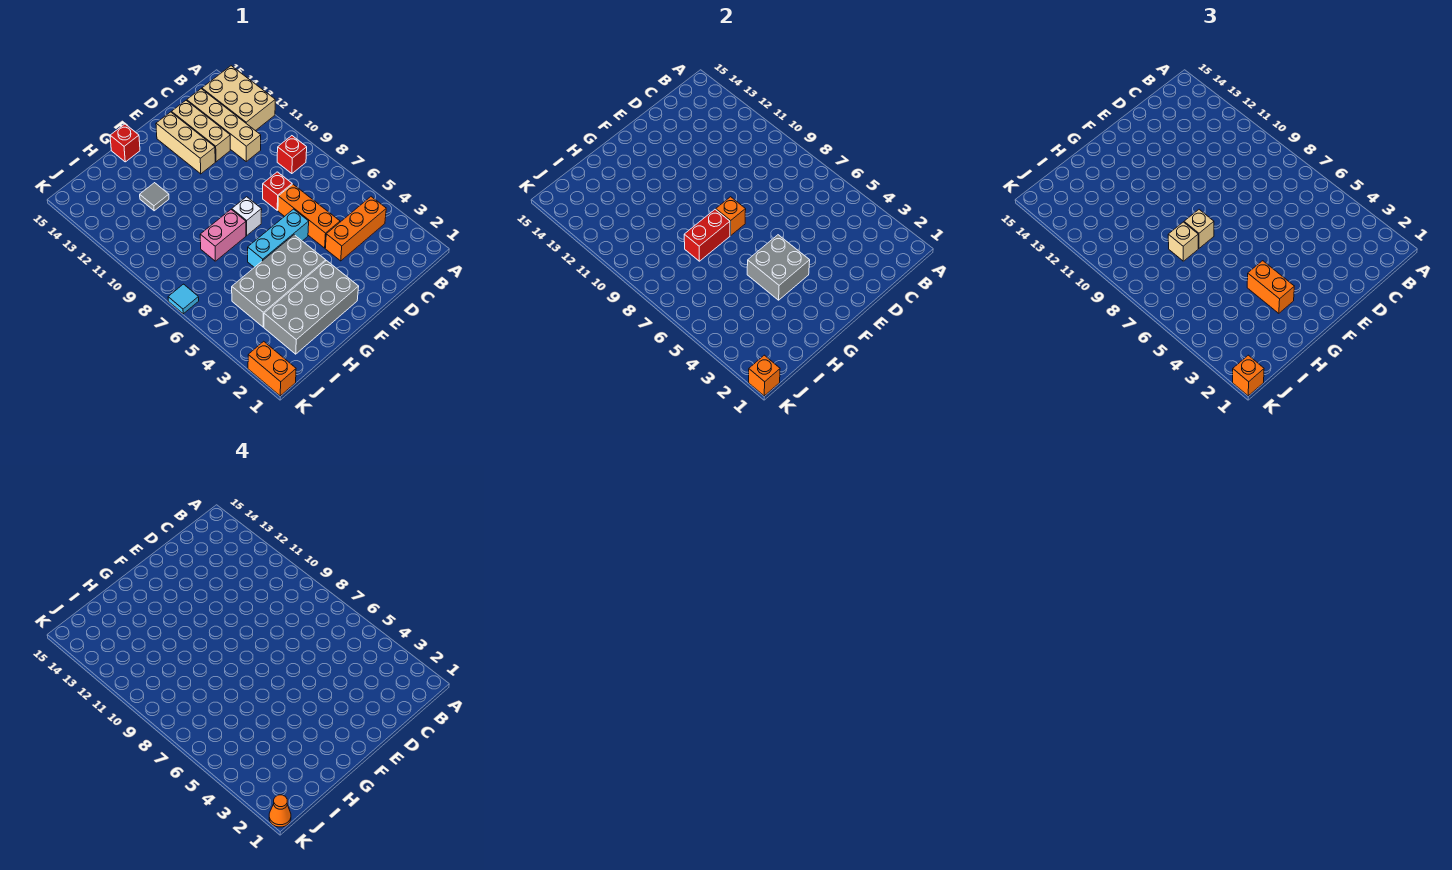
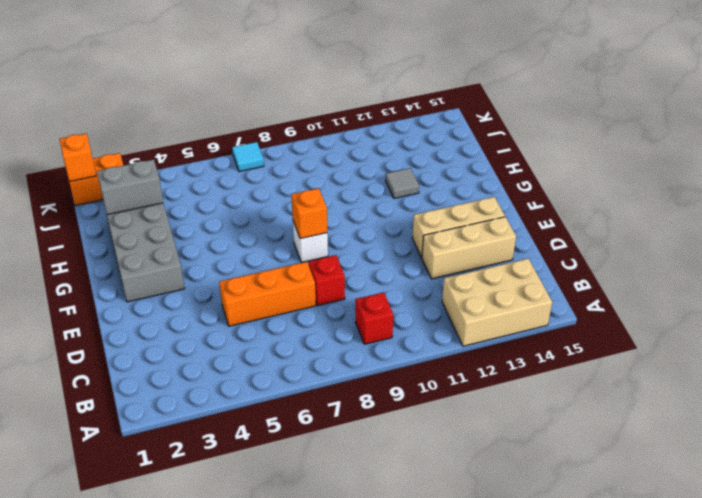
grey 1x2 brick [97,160,163,215] -> none
none -> orange 1x3 brick [325,197,386,261]
none -> tan 1x4 brick [187,89,261,161]
none -> cyan 1x3 brick [248,209,309,267]

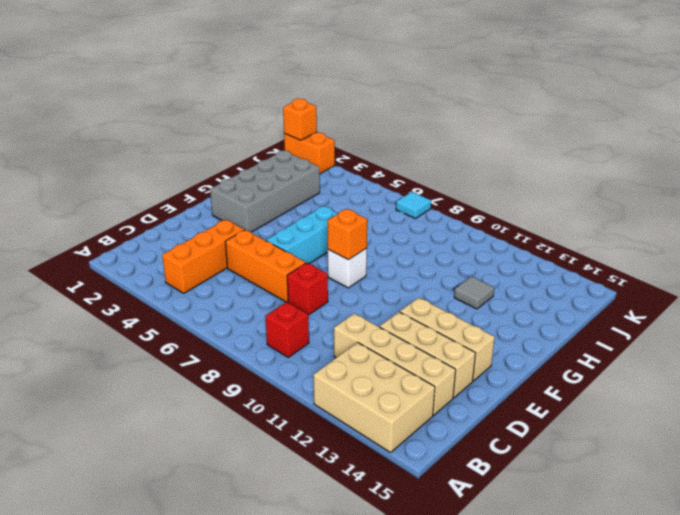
none -> grey 2x4 brick [232,235,326,327]
none -> pink 1x2 brick [200,210,246,261]
none -> red 1x1 brick [110,124,140,162]

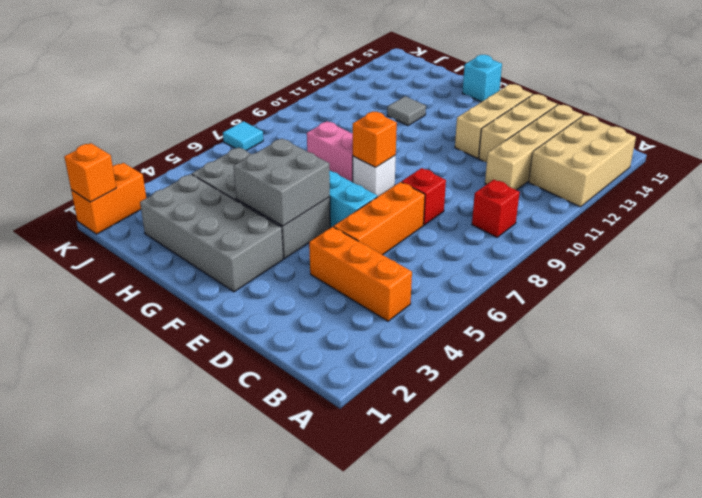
cyan 1x1 brick [462,55,502,102] -> red 1x1 brick [110,124,140,162]
none -> red 1x2 brick [684,210,730,261]
none -> orange 1x2 brick [1247,261,1294,313]
none -> tan 1x1 brick [1184,210,1214,248]

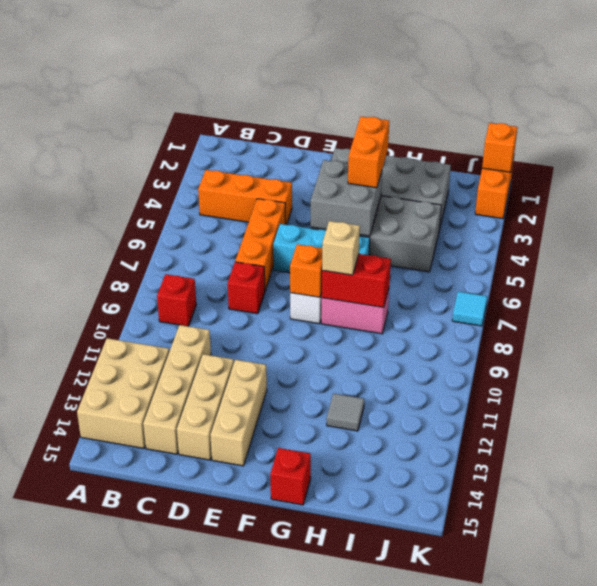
none -> tan 1x1 brick [1168,222,1198,261]
none -> orange 1x1 brick [1233,355,1264,396]
none -> orange 1x1 cone [269,795,291,827]

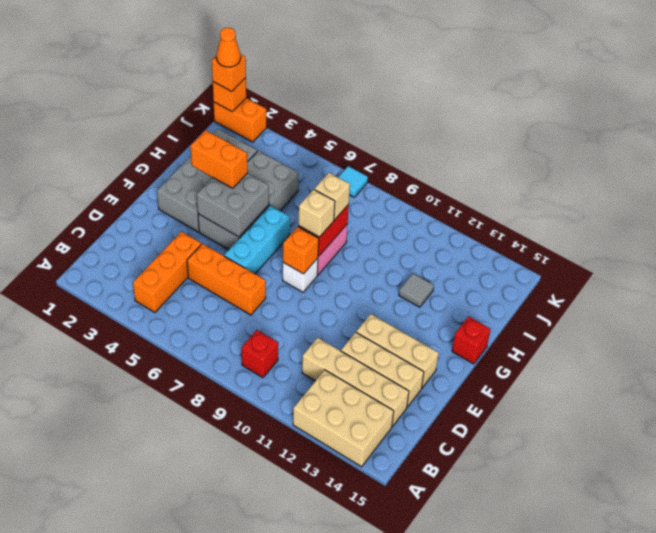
none -> red 1x1 brick [263,172,292,210]

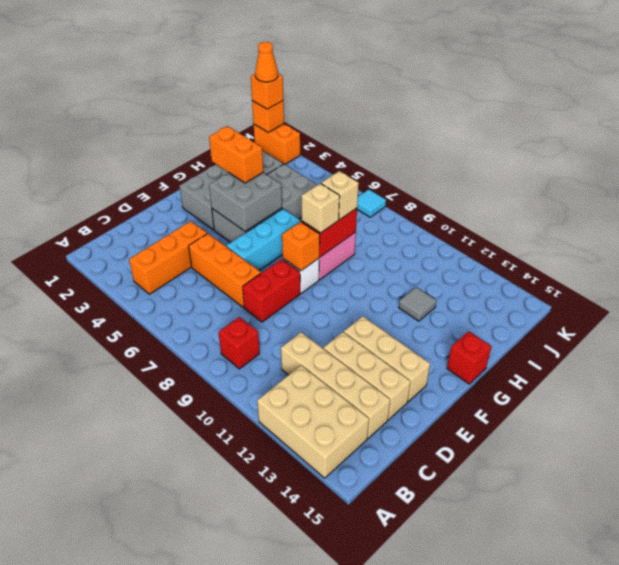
red 1x2 brick [243,259,300,322] -> red 1x1 brick [263,172,292,210]

